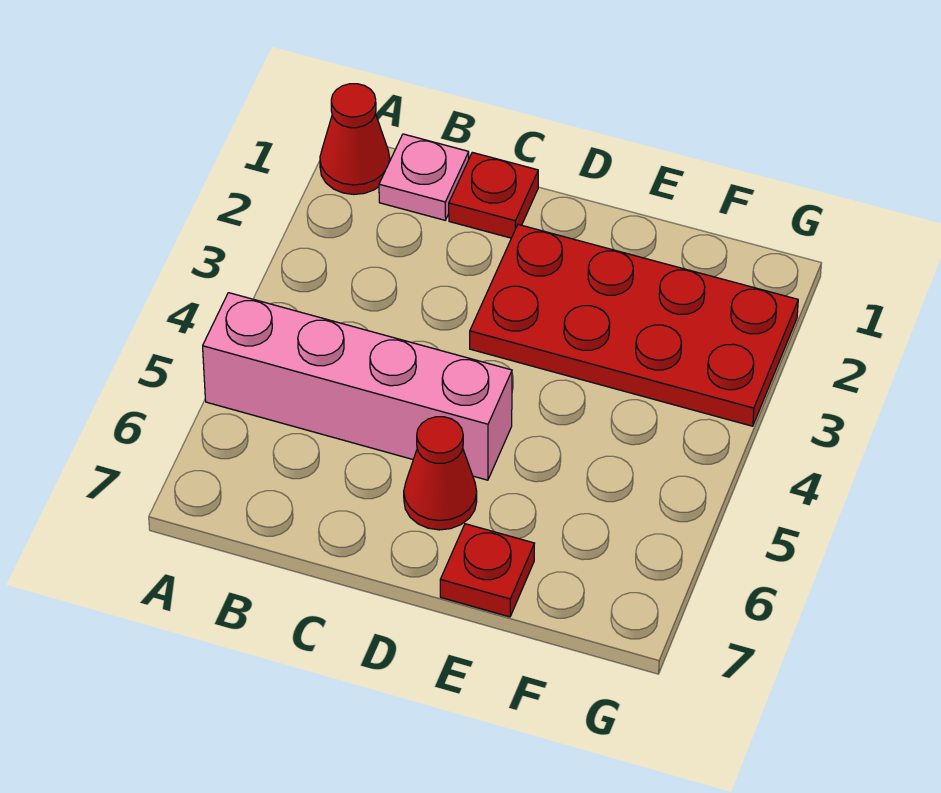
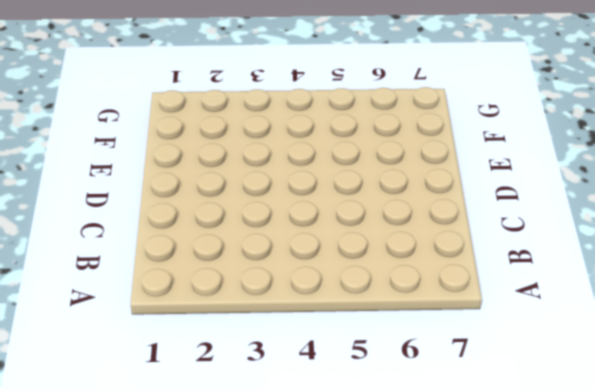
none -> red 1x1 cone [320,84,390,194]
none -> pink 1x4 brick [203,293,512,480]

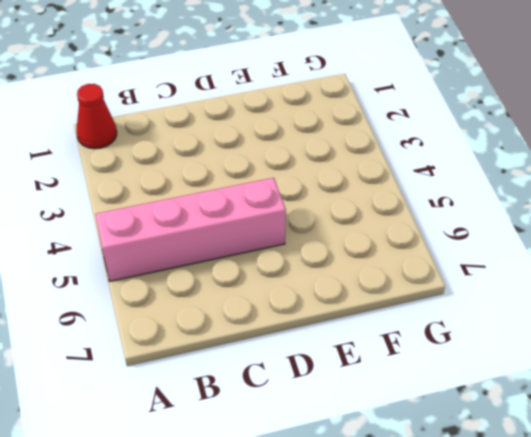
none -> pink 1x1 plate [379,134,469,220]
none -> red 1x1 plate [449,152,538,238]

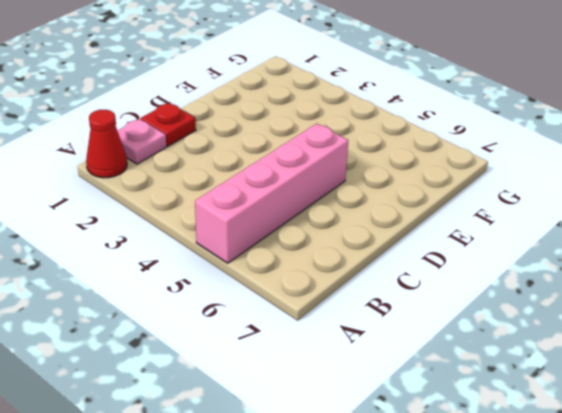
none -> red 2x4 plate [470,225,798,426]
none -> red 1x1 cone [404,417,477,530]

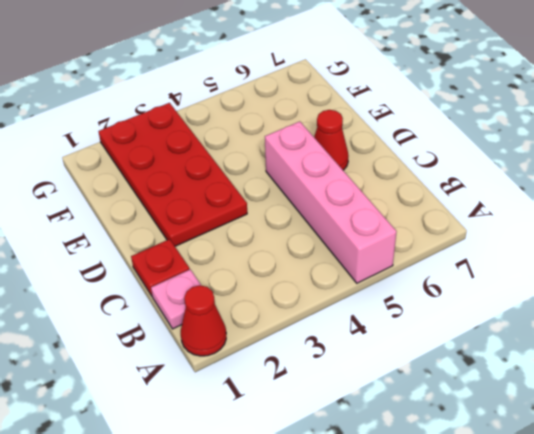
none -> red 1x1 plate [440,524,535,617]

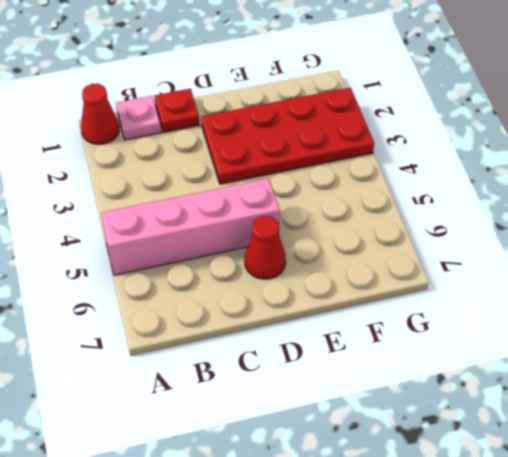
none -> red 1x1 plate [440,524,535,617]

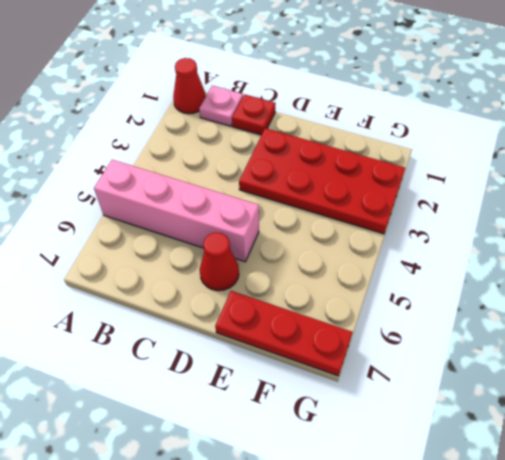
red 1x3 plate [215,291,353,376] -> red 1x1 plate [440,524,535,617]

